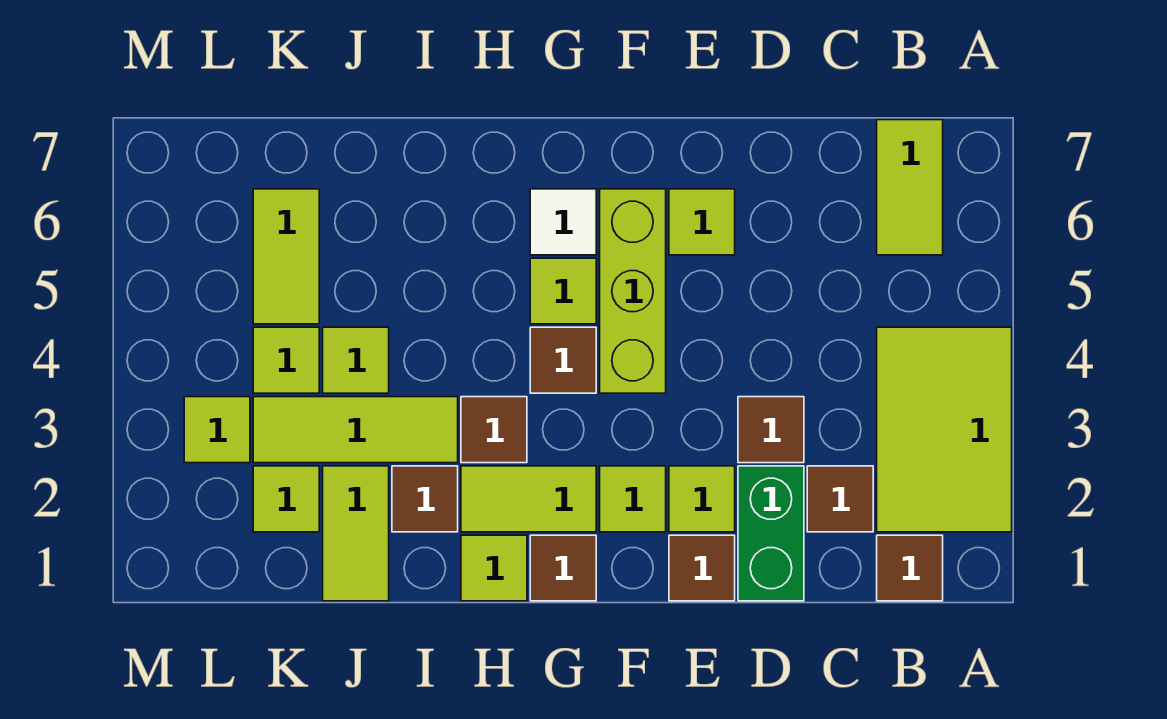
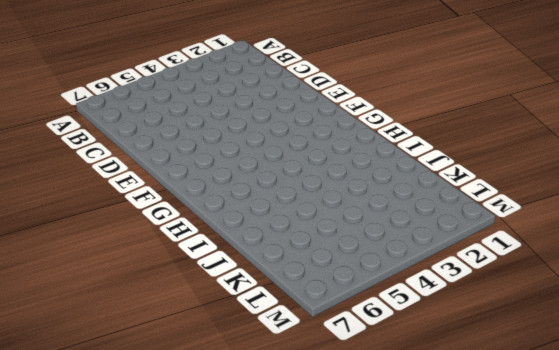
none -> lime 2x3 tile [877,327,1012,532]
none -> brown 1x1 tile [877,535,943,601]
none -> lime 1x2 tile [877,120,943,255]

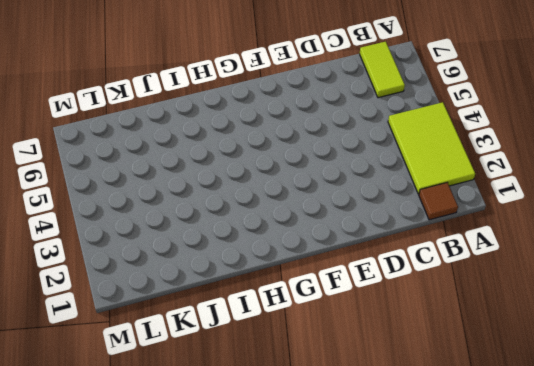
none -> brown 1x1 tile [807,466,873,532]
none -> green 1x2 brick [738,466,804,601]
none -> brown 1x1 tile [738,397,804,463]

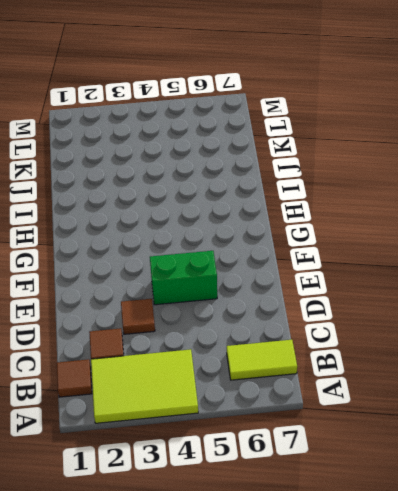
green 1x2 brick [150,251,217,305] -> green 1x2 brick moved to [738,466,804,601]
none -> brown 1x1 tile [669,535,735,601]
none -> lime 1x1 tile [669,466,735,532]
none -> lime 1x1 tile [669,189,735,255]

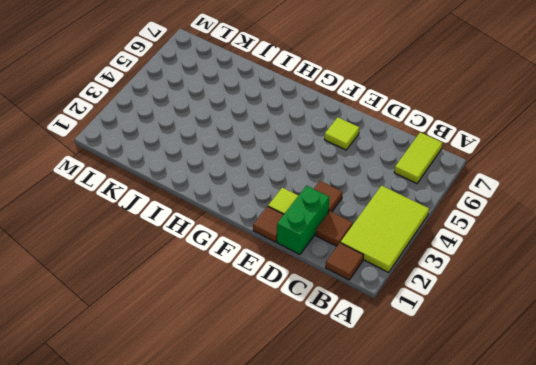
none -> lime 1x1 tile [600,466,666,532]
none -> lime 1x3 brick [600,189,666,393]
none -> brown 1x1 tile [530,535,596,601]

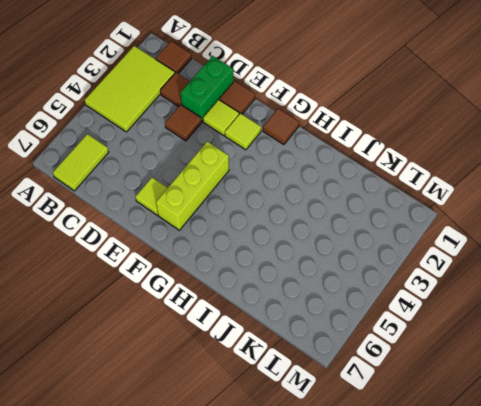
none -> lime 1x2 tile [461,466,596,532]
none -> brown 1x1 tile [530,327,596,393]
none -> lime 1x1 tile [530,258,596,324]

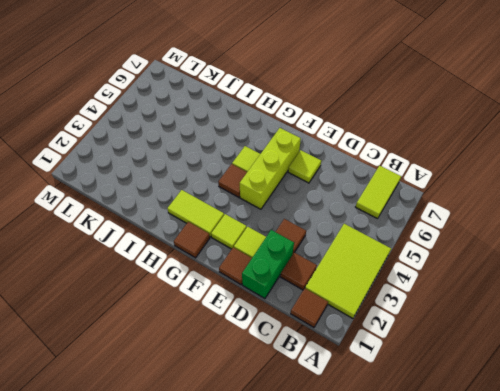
none -> white 1x1 tile [530,189,596,255]
none -> lime 1x1 tile [461,535,527,601]
none -> brown 1x1 tile [461,397,527,463]

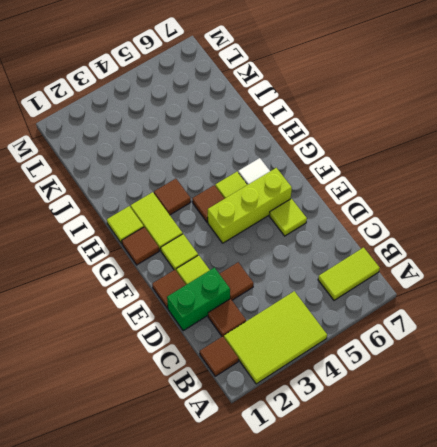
none -> brown 1x1 tile [392,466,458,532]
none -> lime 1x3 tile [253,397,458,463]
none -> lime 1x2 tile [323,466,389,601]

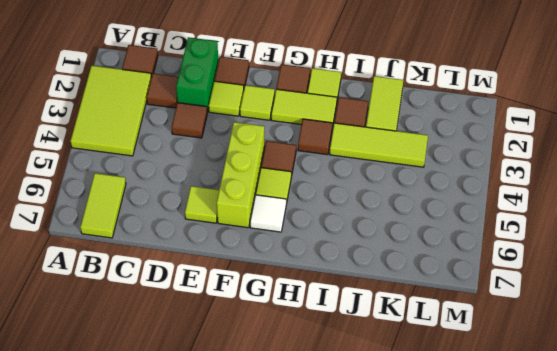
none -> lime 1x1 tile [323,327,389,393]
none -> lime 1x1 tile [253,466,319,532]
none -> lime 1x1 tile [253,327,319,393]

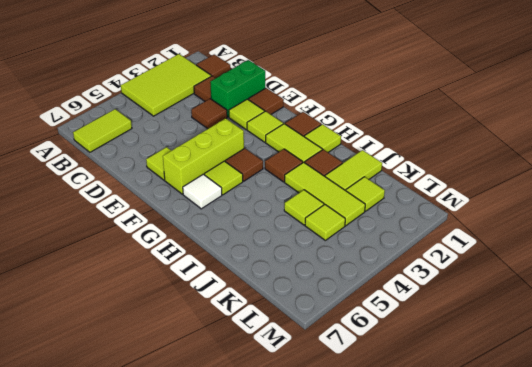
none -> lime 1x2 tile [253,189,319,324]
none -> lime 1x1 tile [184,397,250,463]

